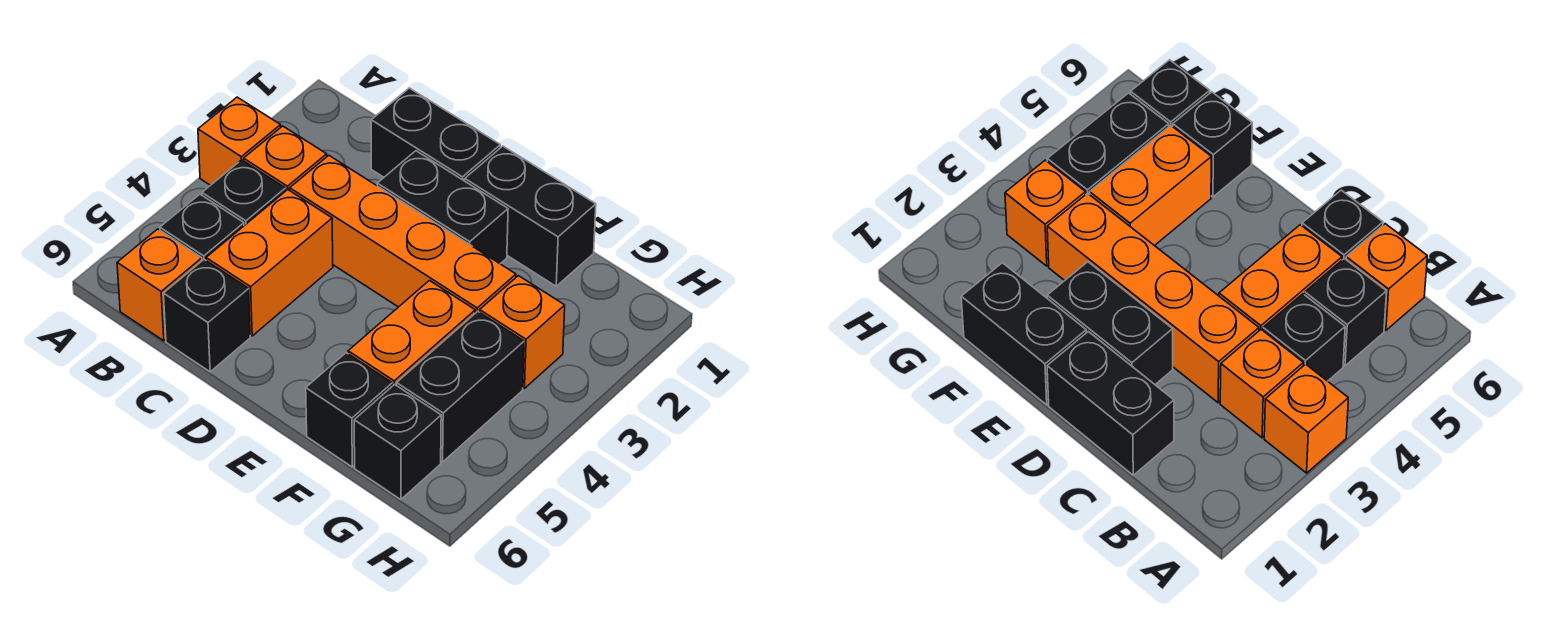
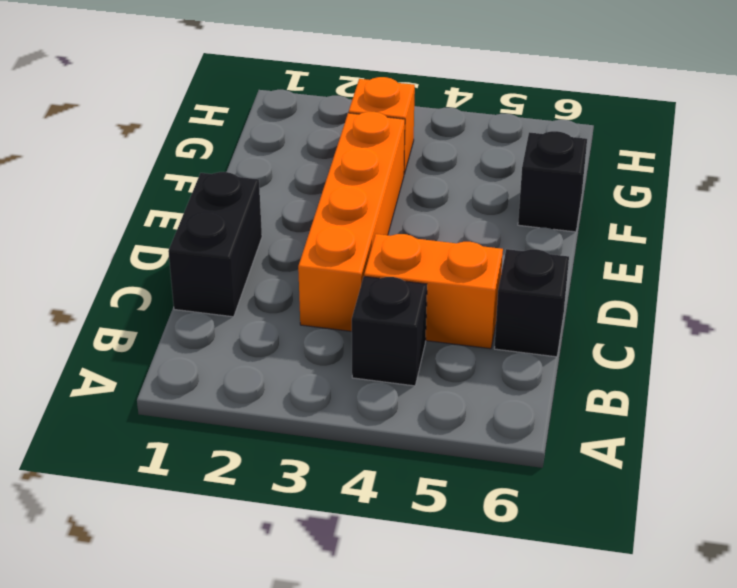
none -> orange 1x1 brick [198,97,281,185]
none -> orange 1x1 brick [244,126,327,190]
none -> black 1x1 brick [160,194,244,261]

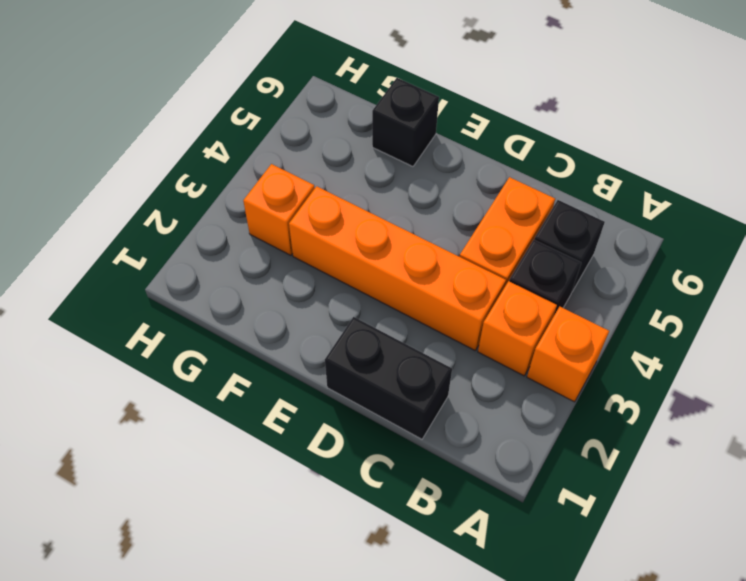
none -> orange 1x1 brick [117,229,202,341]
none -> black 1x1 brick [163,260,250,372]
none -> black 1x2 brick [377,151,508,264]

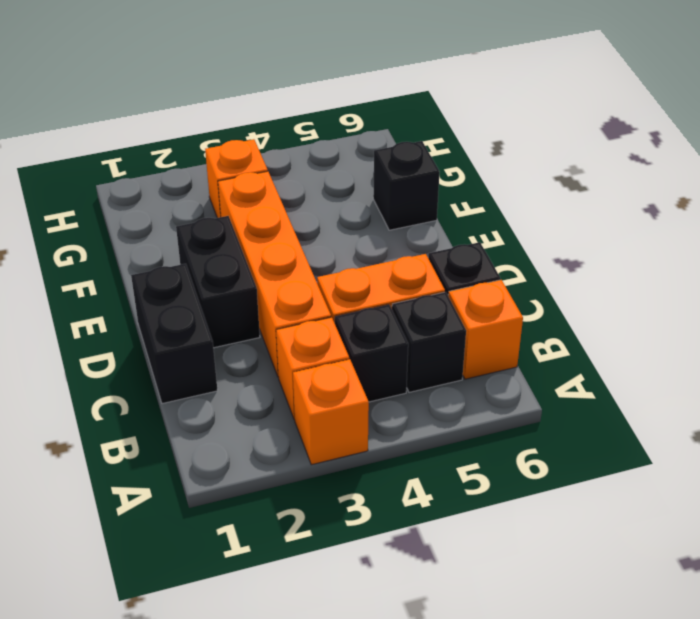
none -> black 1x2 brick [465,146,596,286]
none -> orange 1x2 brick [348,281,475,386]
none -> black 1x2 brick [397,311,524,462]

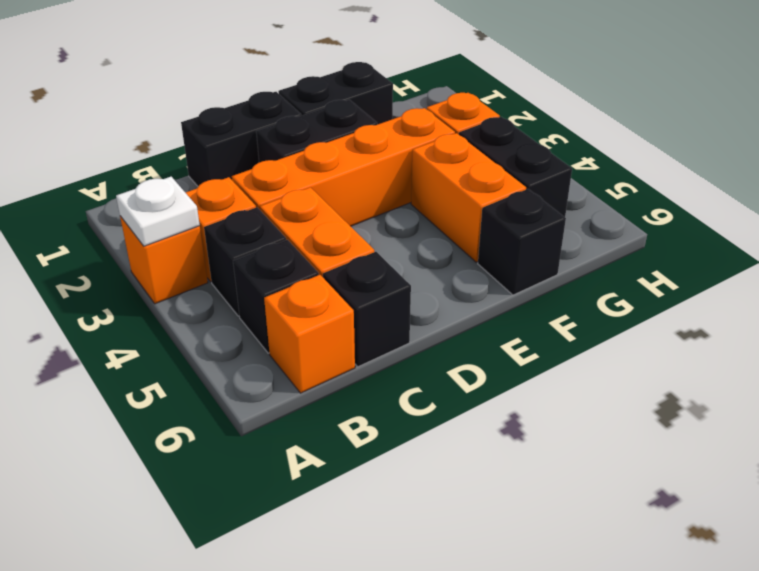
white 1x1 plate [116,177,200,246] -> none
none -> black 1x1 brick [354,384,441,500]

